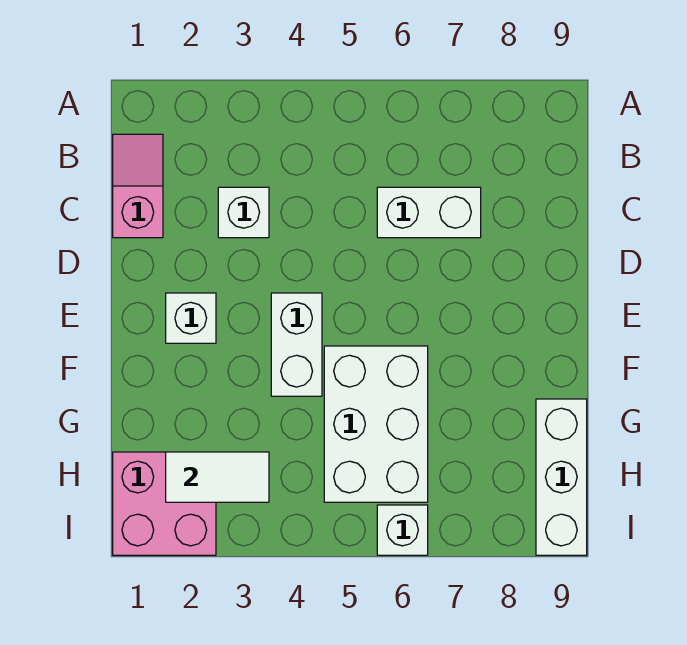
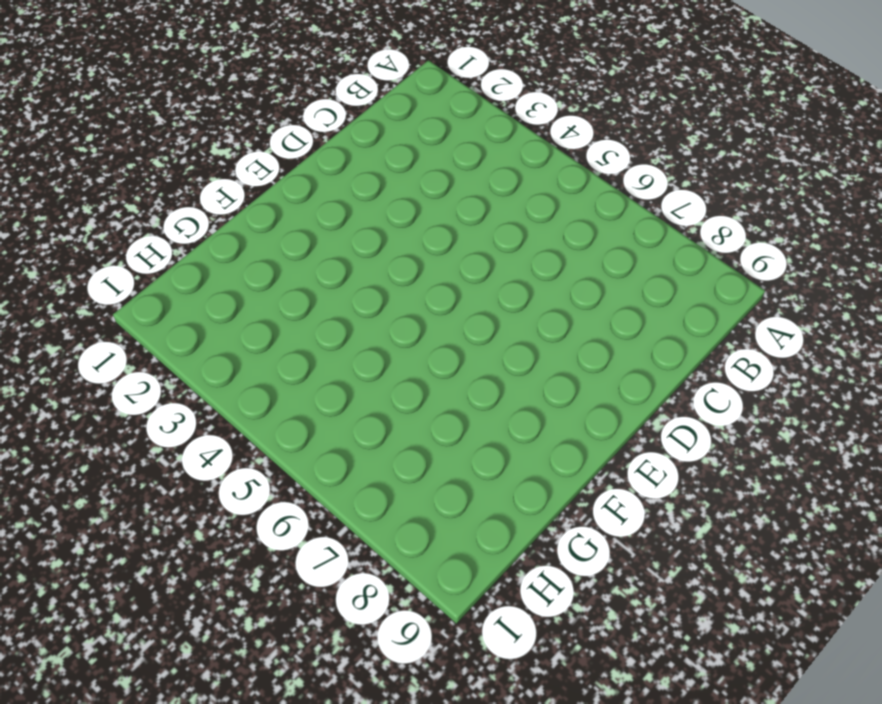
none -> pink 1x2 slope [113,134,163,238]
none -> white 1x1 brick [218,187,269,238]

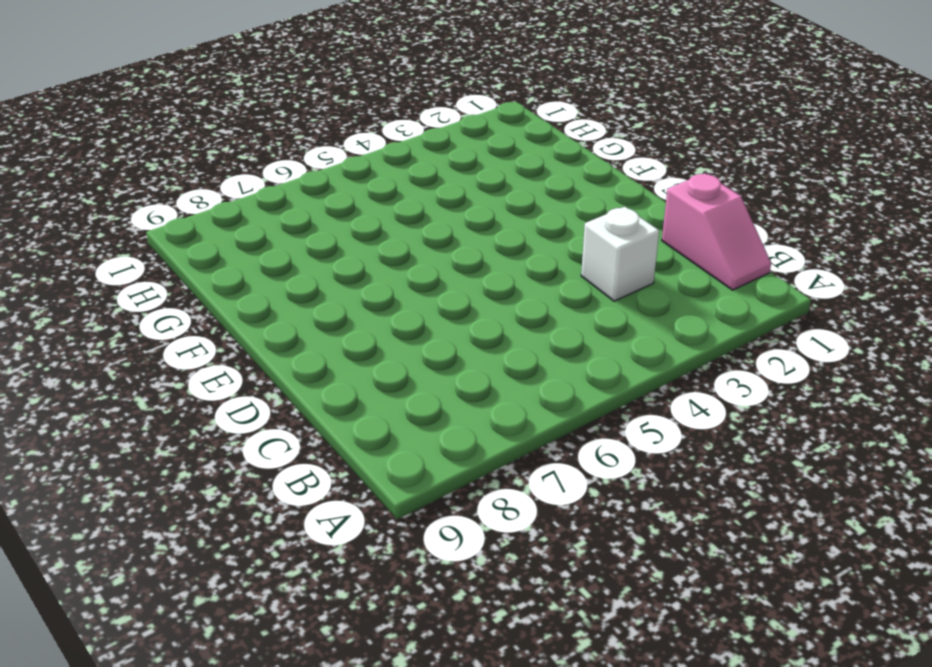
none -> white 1x2 brick [377,187,481,238]
none -> white 1x1 brick [166,293,216,343]

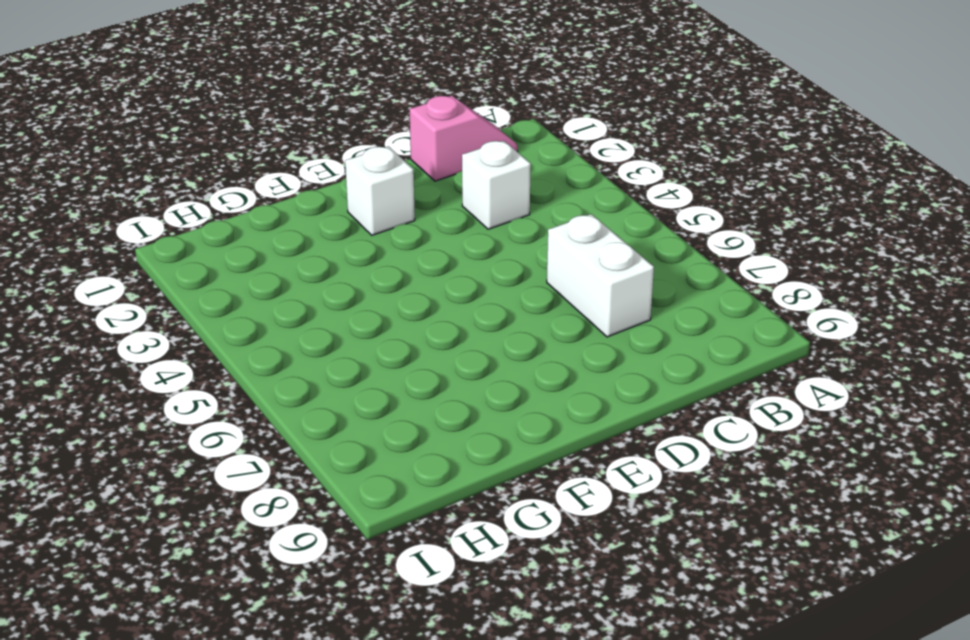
none -> white 1x2 brick [271,293,322,396]
none -> white 2x3 brick [324,346,428,502]

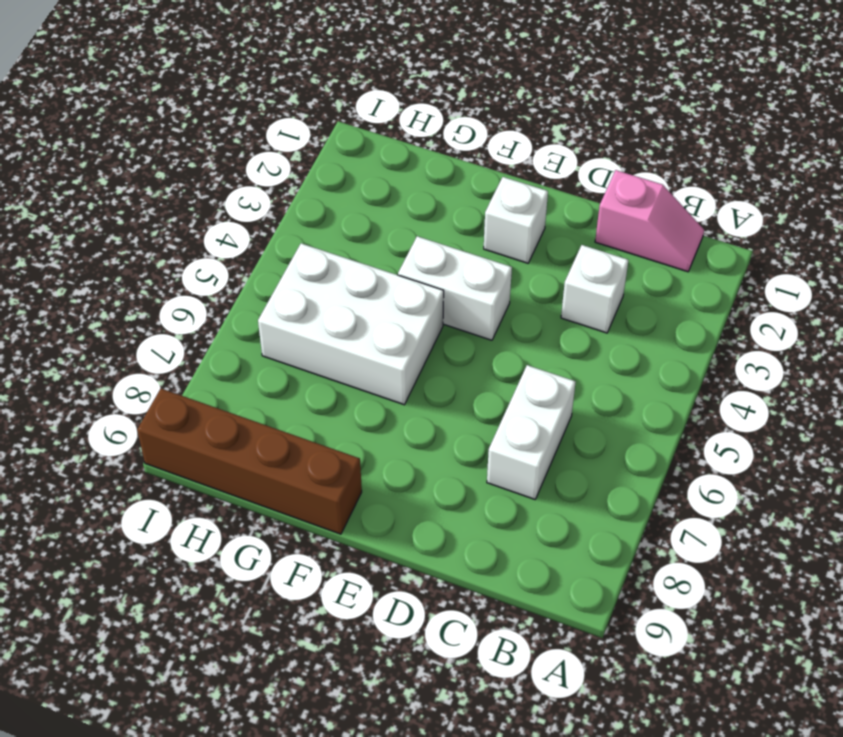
brown 1x4 brick [137,389,362,534] -> white 1x3 brick [536,399,587,555]
none -> pink 2x2 brick [113,452,216,555]
none -> white 1x1 brick [377,505,428,555]

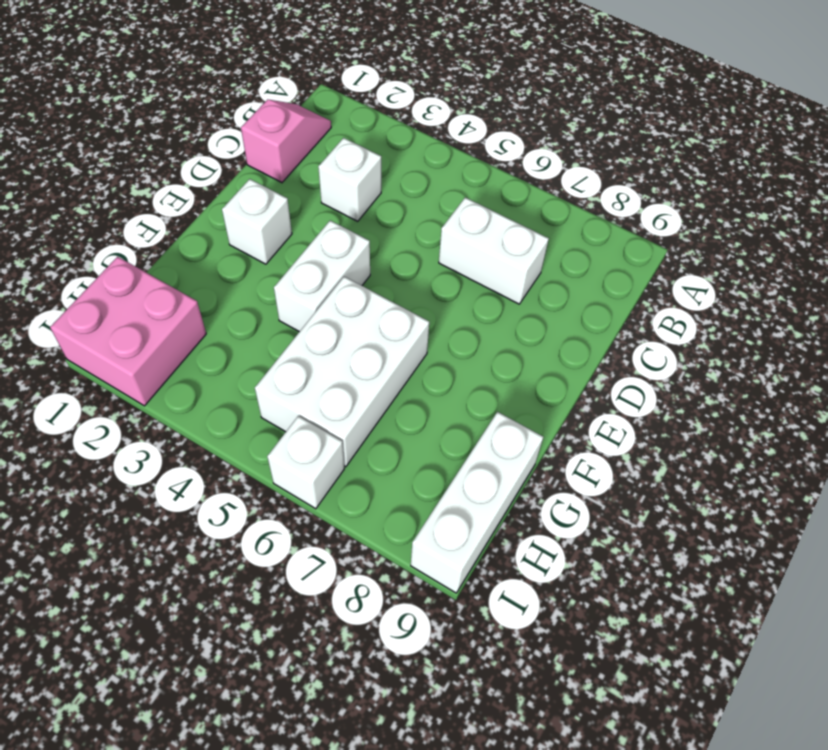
none -> white 1x2 tile [166,452,269,502]

